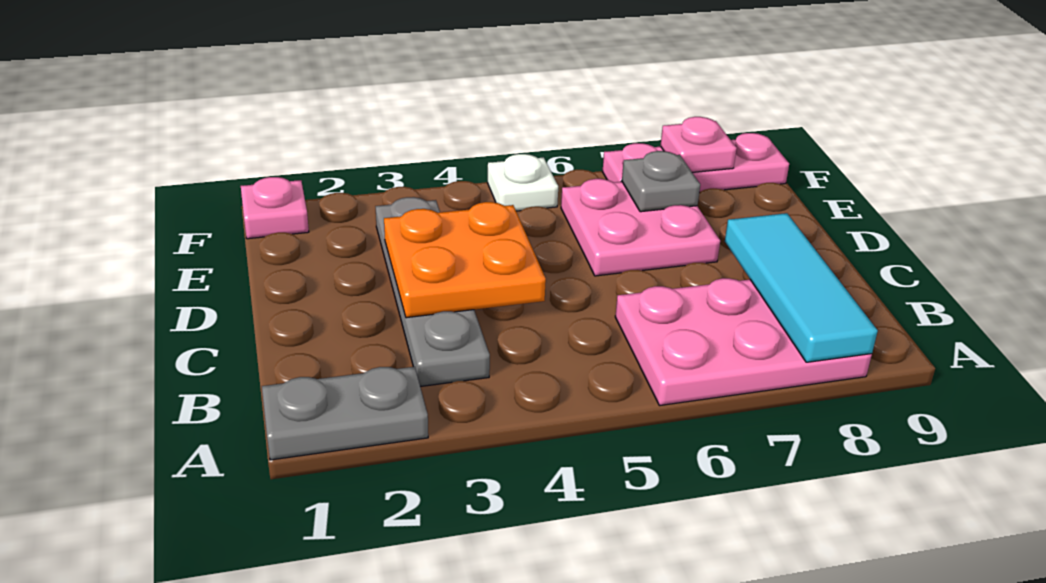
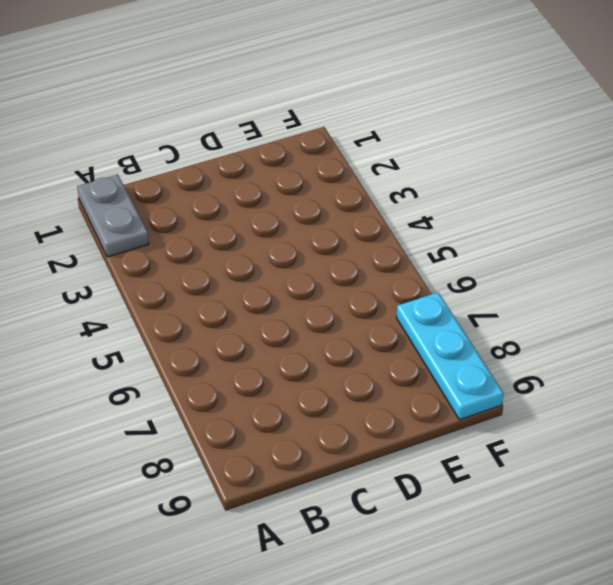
cyan 1x3 plate [396,293,503,420] -> pink 1x3 plate [602,133,789,192]
none -> pink 2x3 plate [615,278,872,406]
none -> grey 1x4 plate [376,197,490,387]

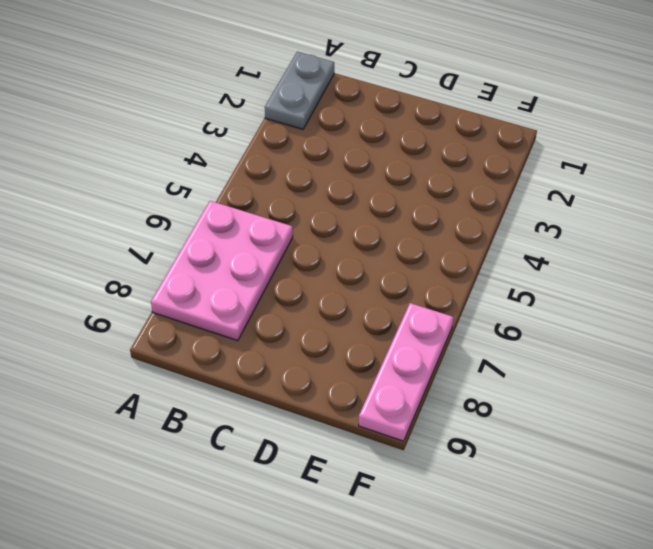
none -> grey 1x4 plate [376,197,490,387]
none -> pink 2x2 plate [561,179,720,276]

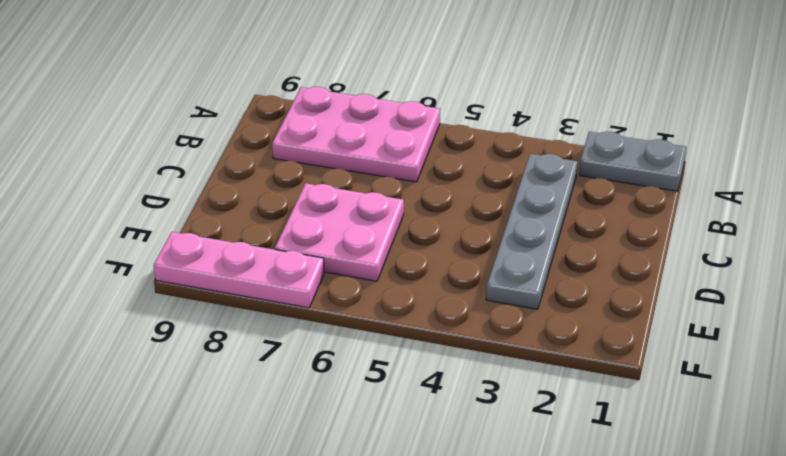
none -> pink 1x1 plate [241,177,309,239]
none -> white 1x1 plate [488,154,558,211]

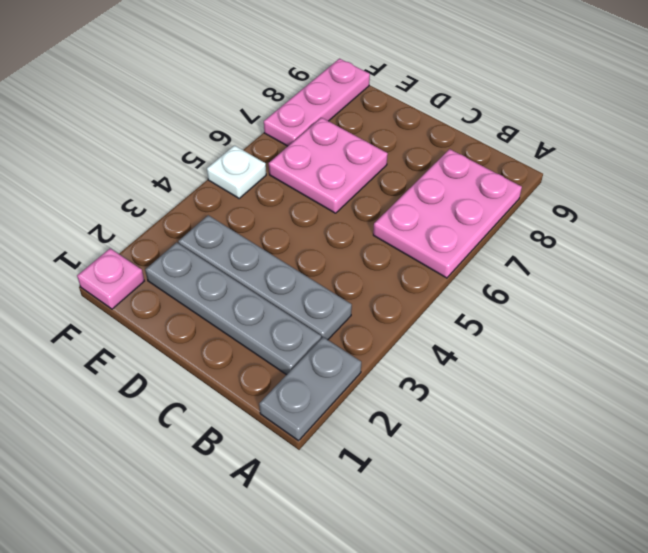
grey 1x4 plate [145,242,321,375] -> none
none -> cyan 1x3 tile [725,213,878,362]
none -> orange 2x2 plate [384,202,546,318]

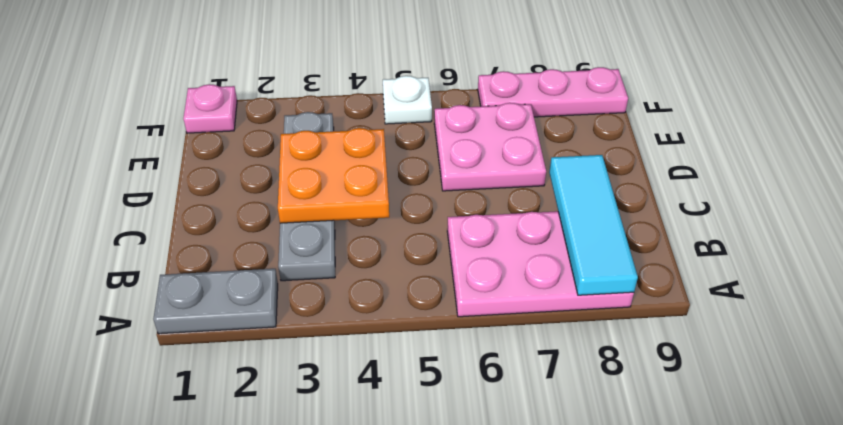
none -> grey 1x1 plate [622,151,700,212]
none -> pink 1x1 plate [660,117,737,172]

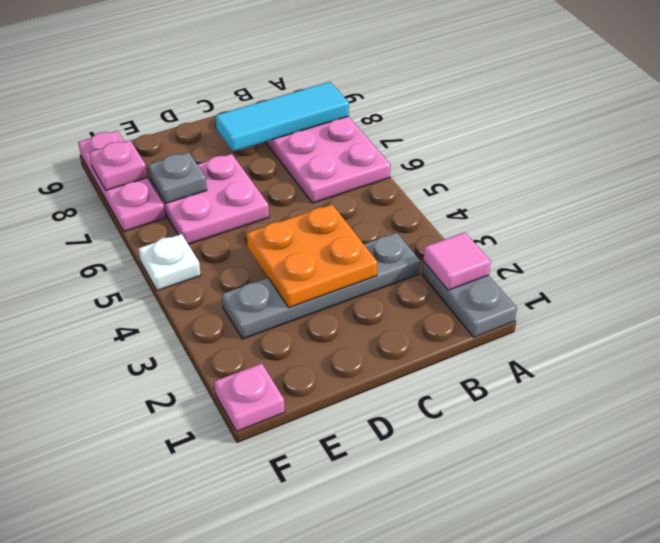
pink 1x1 tile [423,232,491,290] -> none

